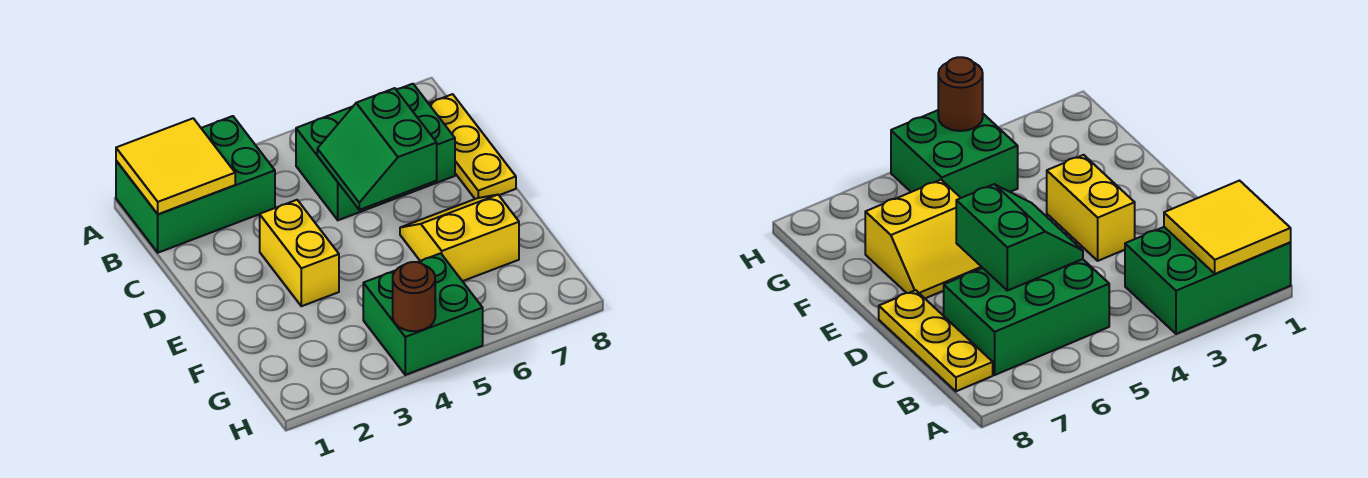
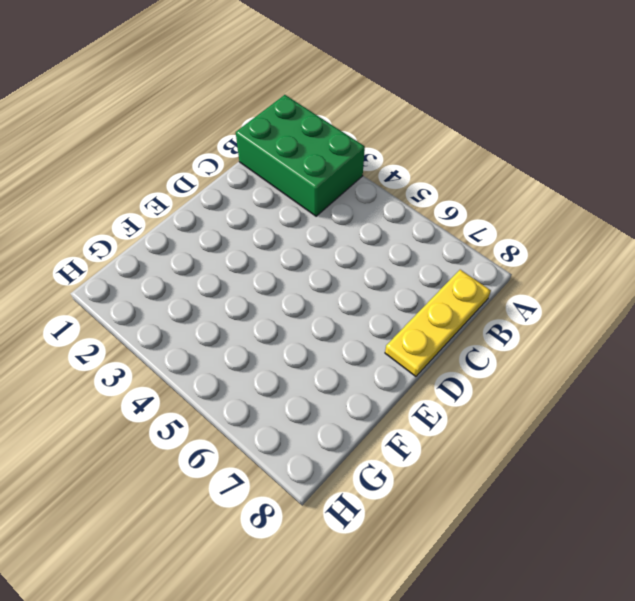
none -> green 2x3 brick [296,84,455,220]
none -> yellow 1x2 brick [260,200,339,306]

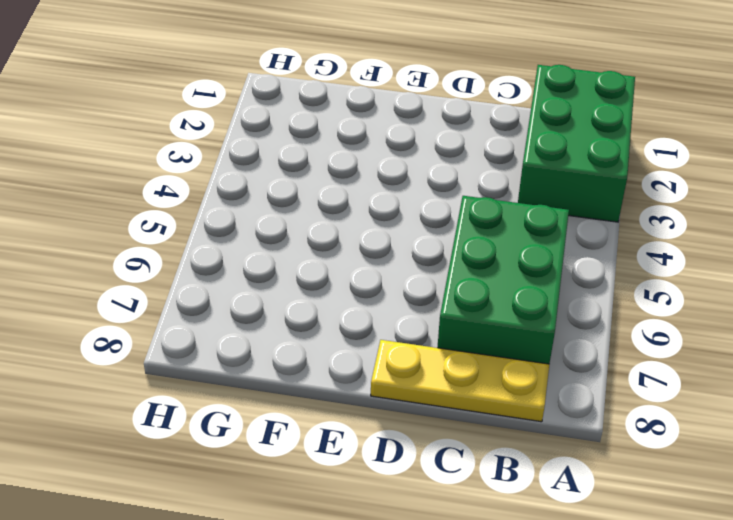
none -> yellow 1x2 brick [260,200,339,306]
none -> yellow 2x2 slope [400,195,519,281]

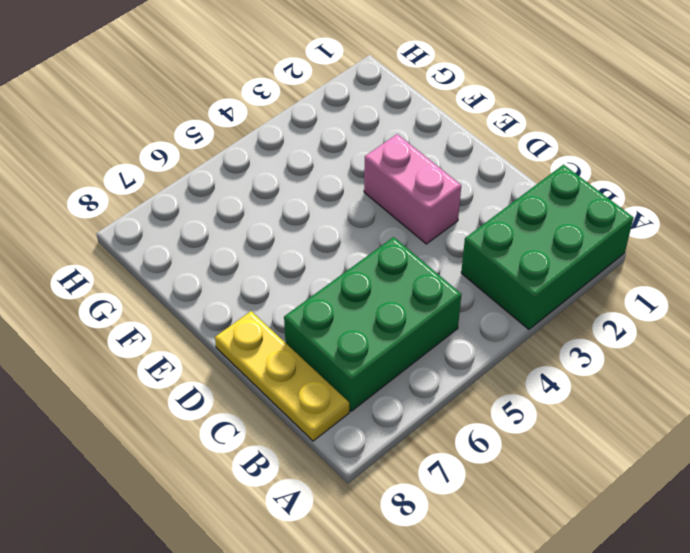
pink 1x2 brick [364,134,461,244] -> yellow 1x2 brick [260,200,339,306]
none -> yellow 2x2 slope [400,195,519,281]
none -> green 2x2 brick [363,253,483,375]

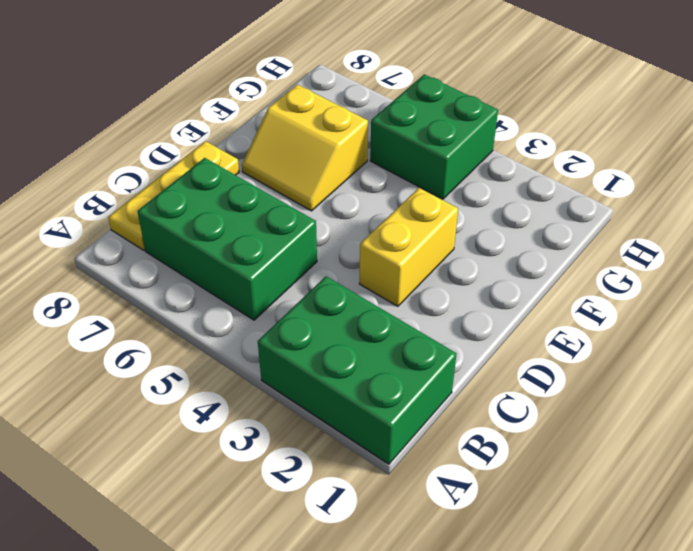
none -> yellow 2x2 tile [116,118,235,214]
none -> green 2x2 slope [317,88,437,210]

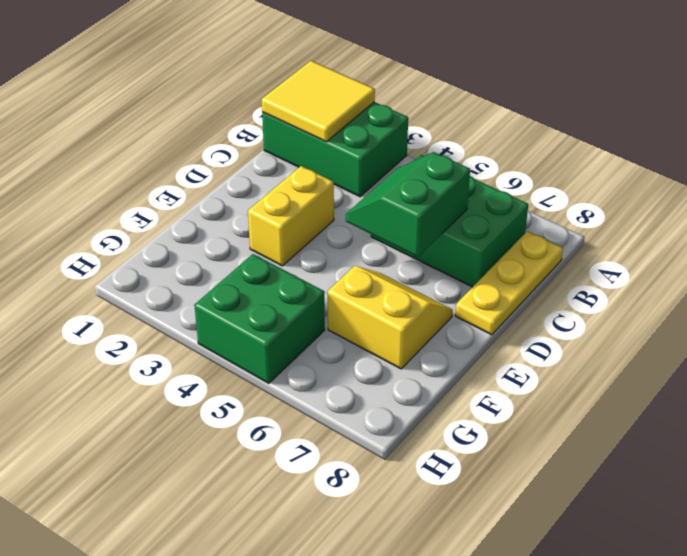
none -> brown 1x1 round brick [393,262,435,331]

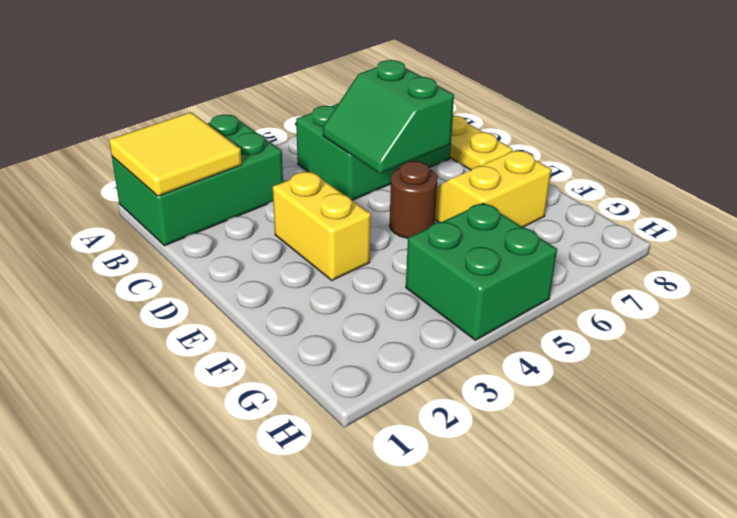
brown 1x1 round brick [389,161,438,238] -> brown 1x1 round brick moved to [393,262,435,331]

